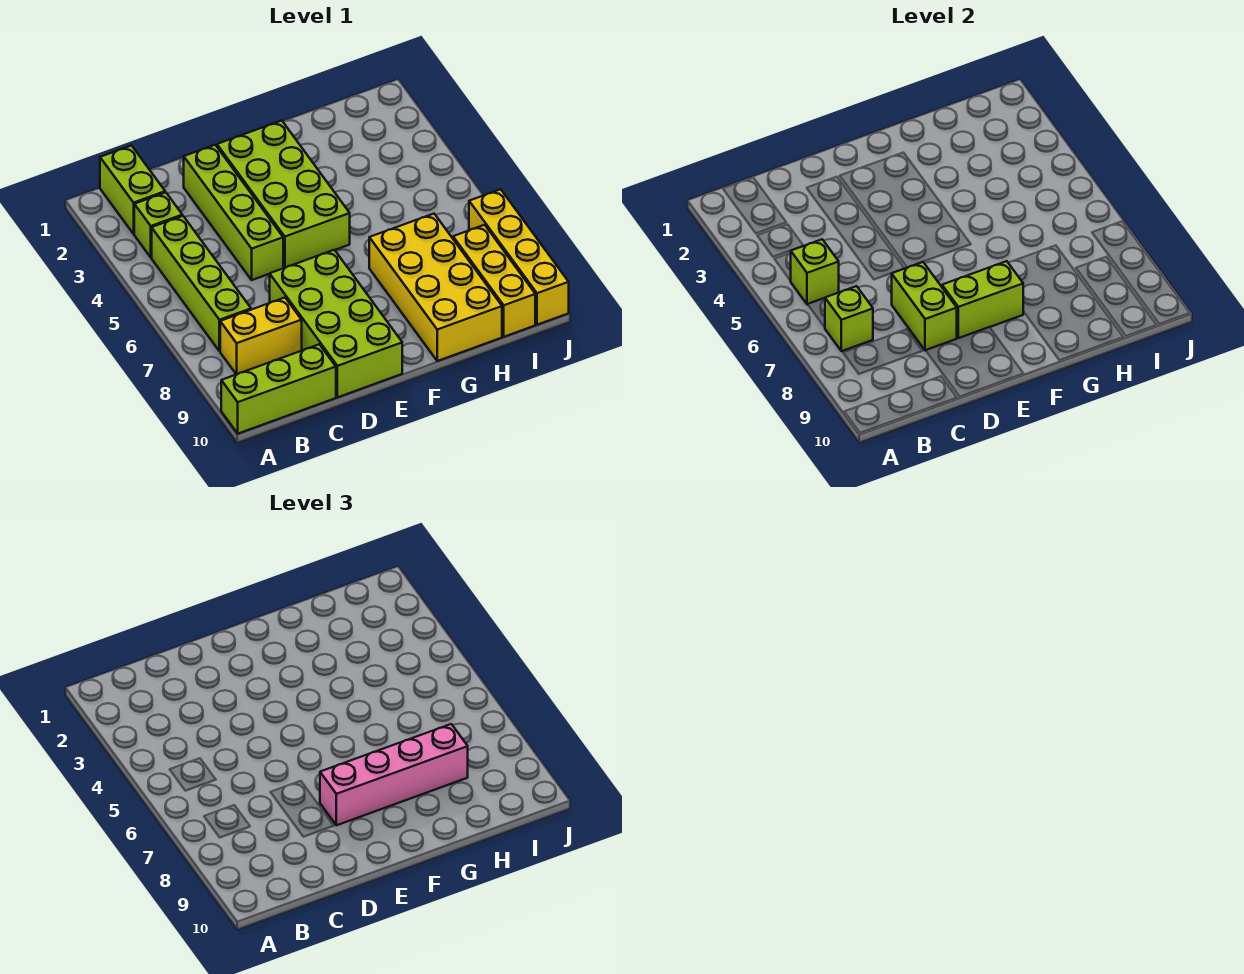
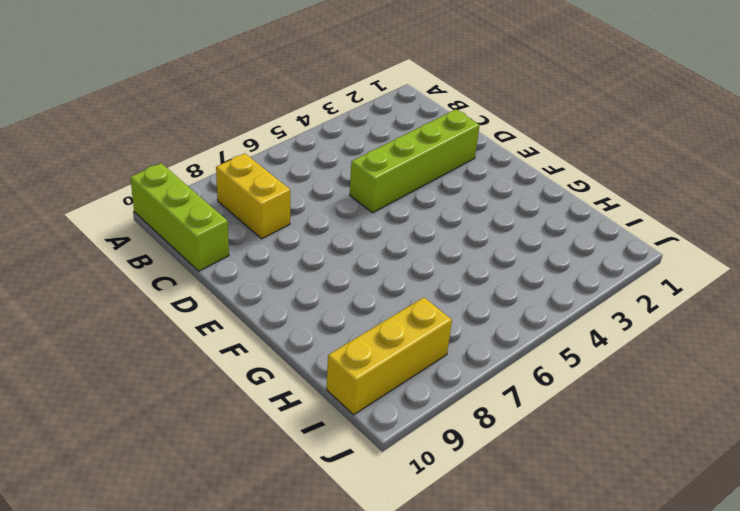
none -> lime 1x2 brick [100,146,165,234]
none -> lime 1x1 brick [134,192,182,257]
none -> lime 1x4 brick [152,216,251,351]

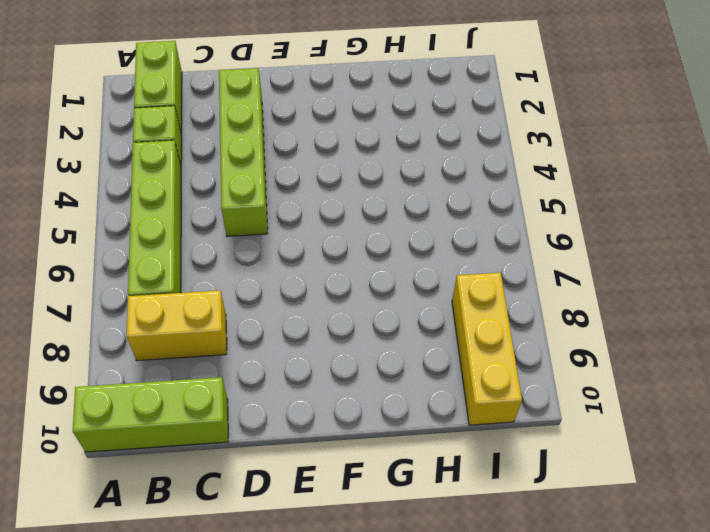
none -> lime 2x4 brick [270,250,402,397]
none -> lime 2x4 brick [217,121,350,268]
none -> yellow 2x4 brick [369,214,502,361]

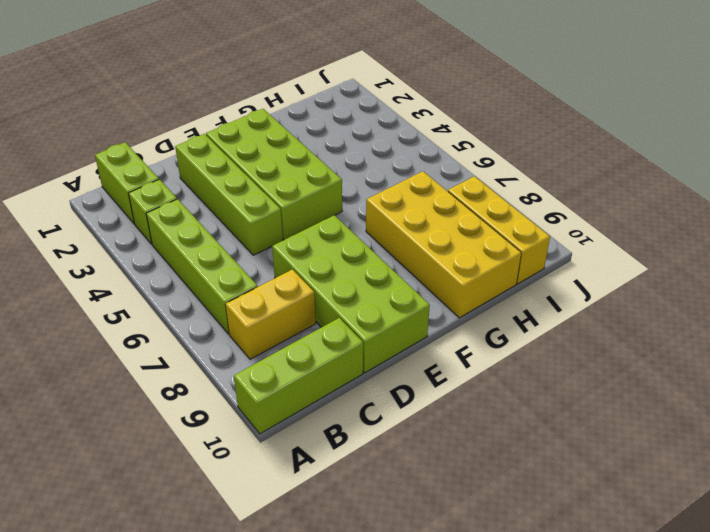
none -> yellow 1x4 brick [469,189,569,325]
none -> lime 1x1 brick [791,239,839,304]
none -> lime 1x1 brick [825,286,873,351]

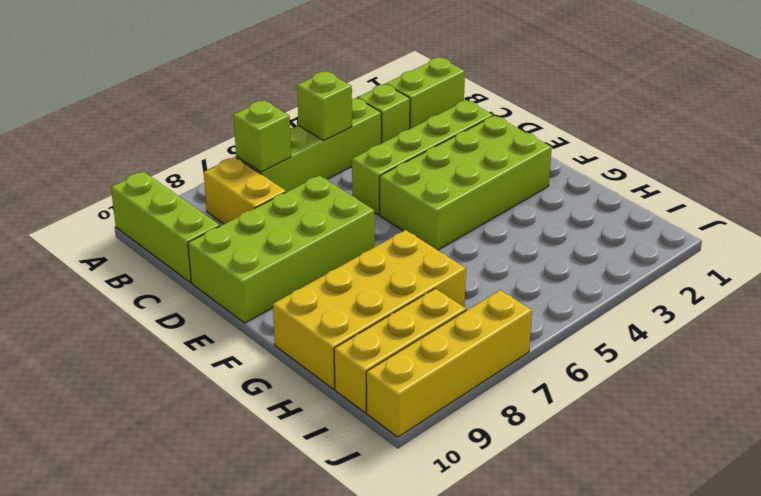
none -> lime 1x2 brick [892,262,957,351]
none -> lime 1x2 brick [942,261,1023,338]
none -> pink 1x4 brick [320,724,468,825]

